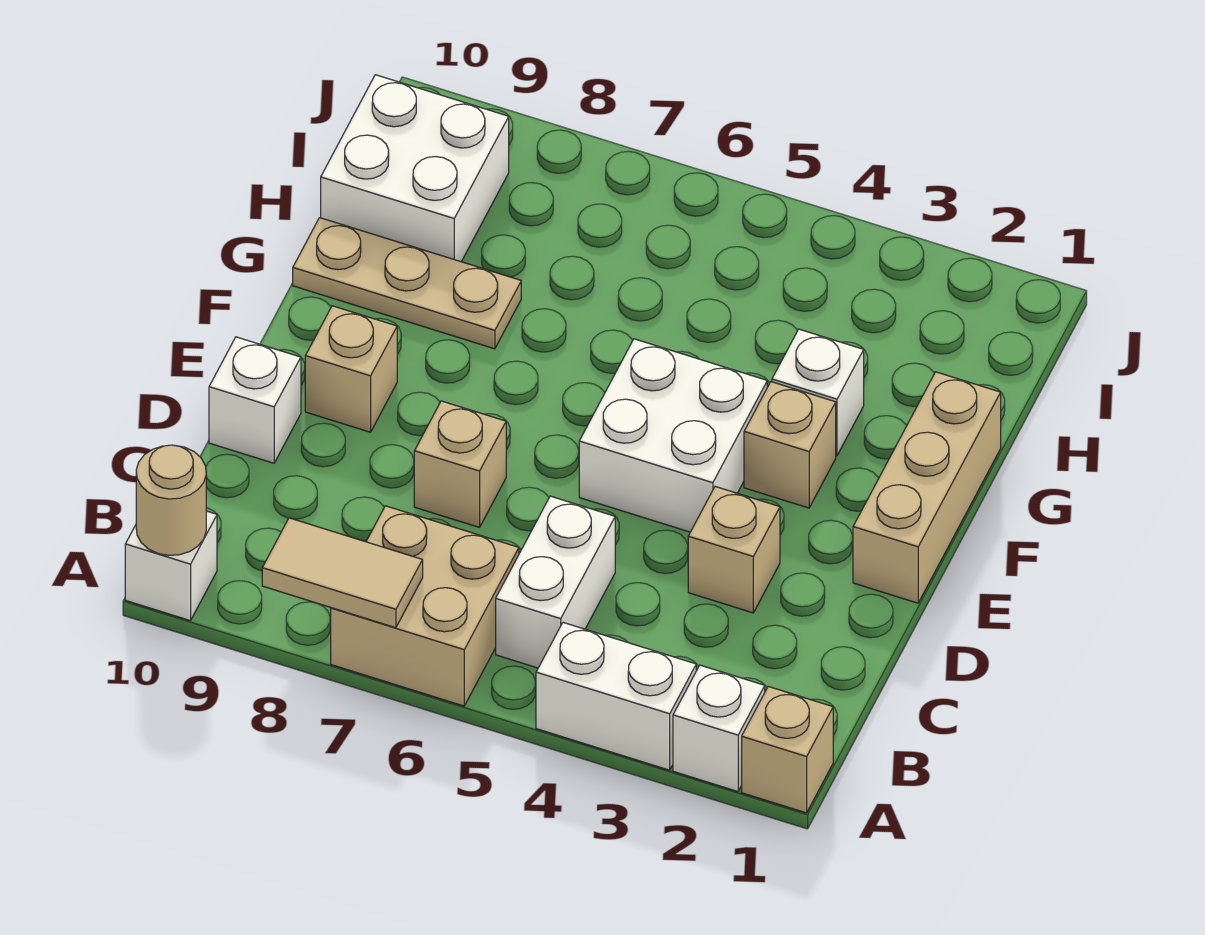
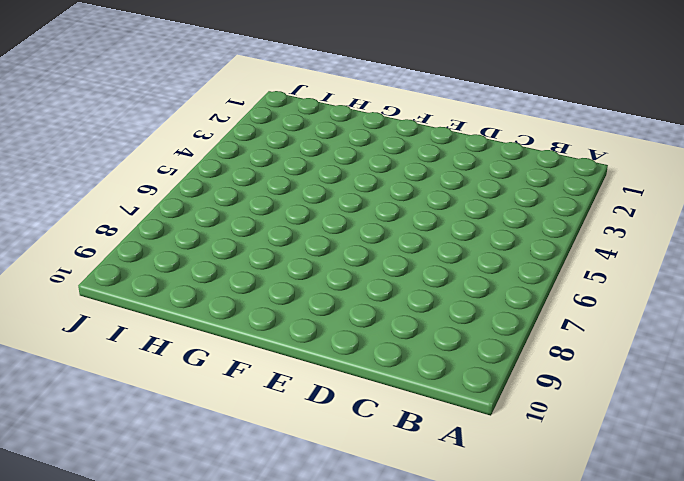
none -> tan 1x1 brick [742,687,833,813]
none -> white 1x1 brick [673,665,765,792]
none -> white 1x2 brick [536,623,696,770]

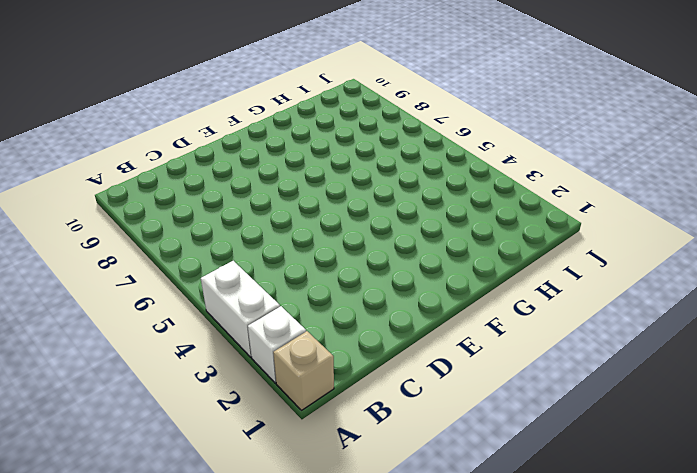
none -> tan 2x2 brick [331,506,519,706]
none -> white 1x1 brick [125,511,217,621]
none -> white 1x2 brick [496,496,615,668]

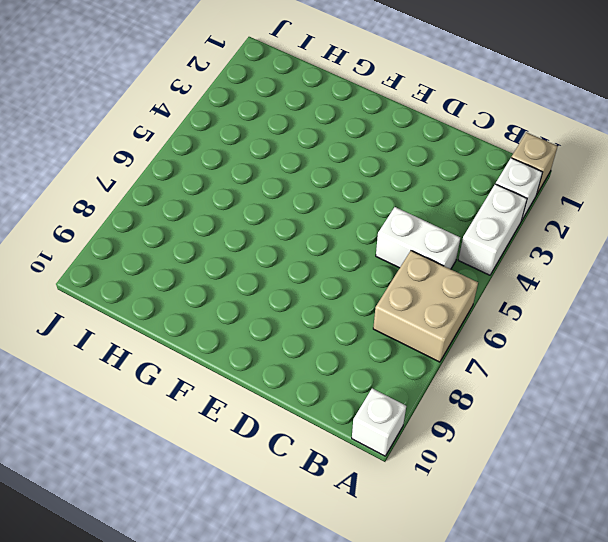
none -> tan 1x1 brick [688,487,780,613]
none -> tan 1x1 brick [414,401,506,527]
none -> white 1x1 brick [209,337,301,463]

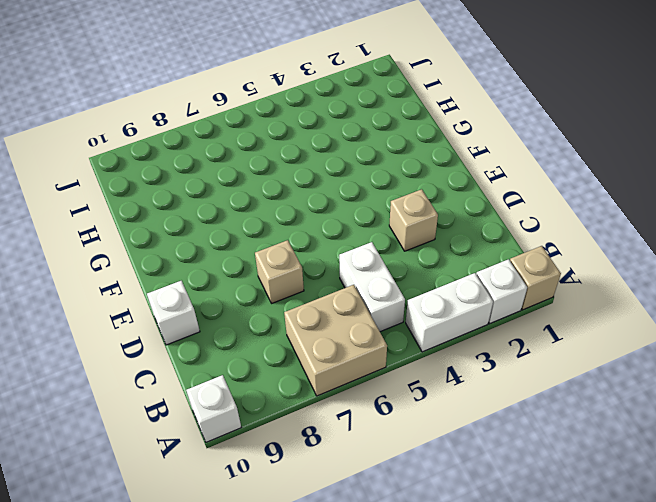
none -> tan 1x3 brick [853,372,1001,603]
none -> white 2x2 brick [579,339,767,532]
none -> tan 1x1 brick [305,306,397,432]

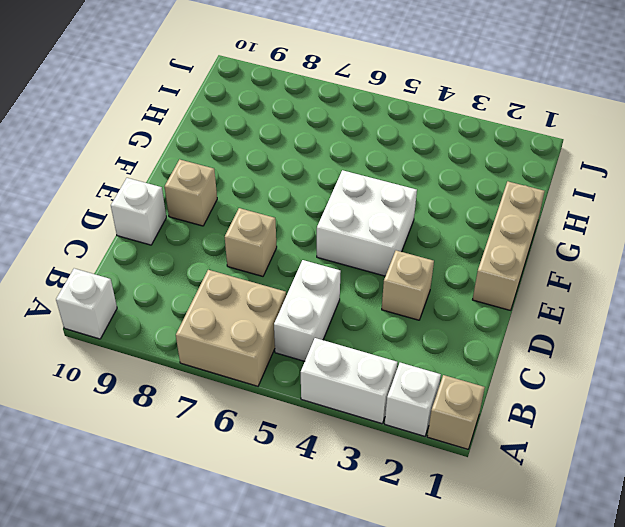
none -> tan 1x1 brick [744,382,836,508]
none -> white 1x1 brick [772,329,864,456]
none -> tan 1x3 plate [293,218,521,349]

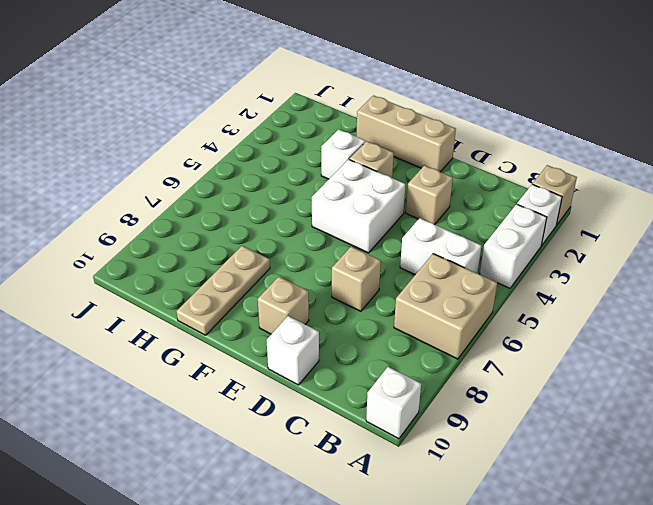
none -> white 2x2 brick [321,75,509,262]
none -> tan 1x2 tile [262,518,423,628]
none -> tan 1x1 round brick [136,445,206,555]

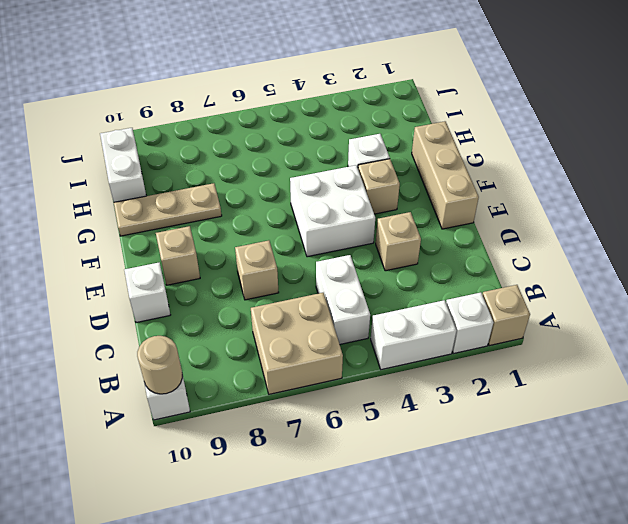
white 1x2 brick [100,128,146,202] -> white 2x2 brick [321,75,509,262]
none -> tan 1x2 tile [262,518,423,628]

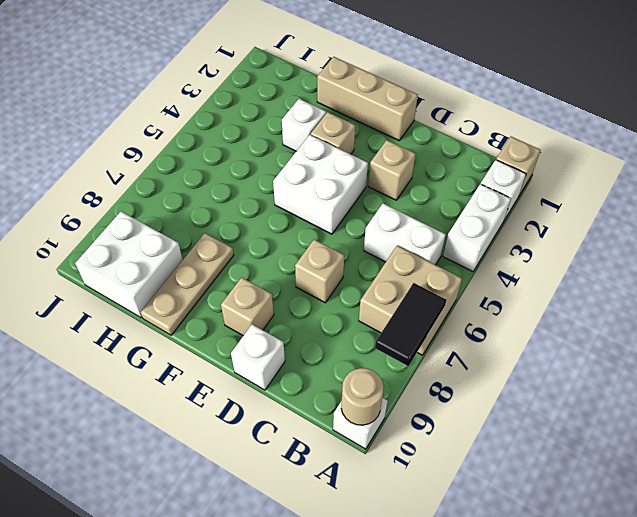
black 1x2 tile [375,283,446,366] -> tan 1x2 tile [262,518,423,628]

